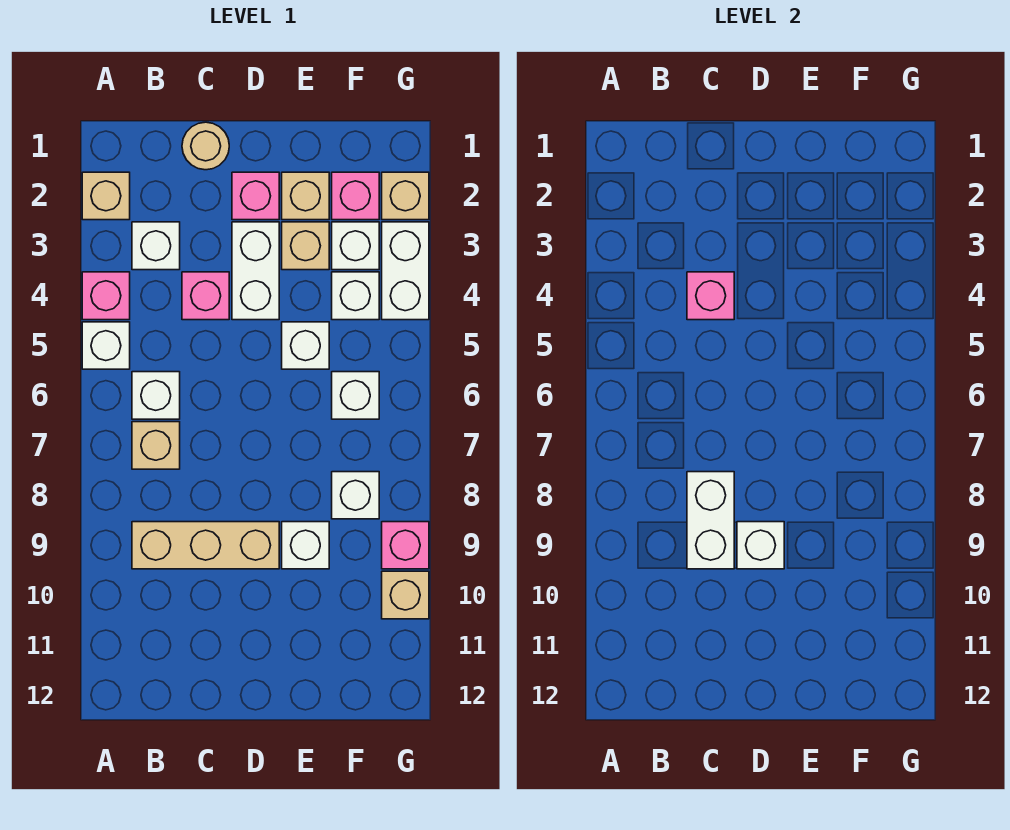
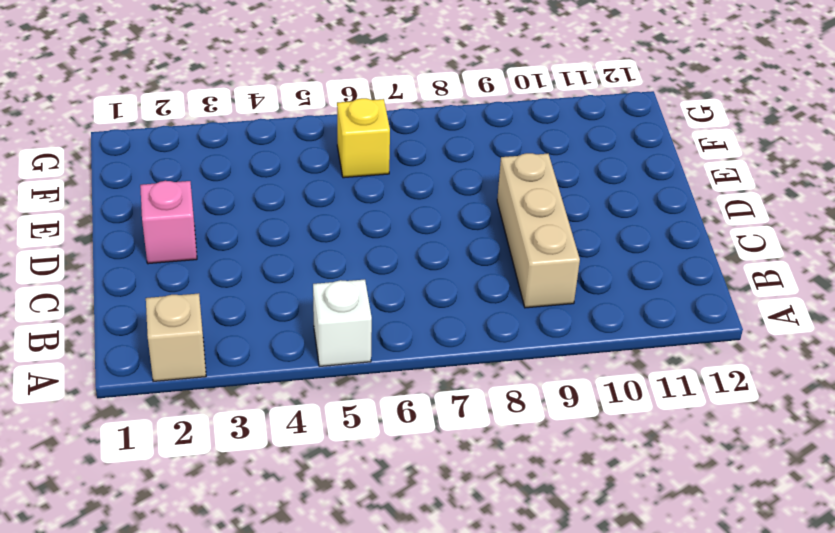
yellow 1x1 brick [337,98,390,178] -> white 1x1 brick [332,372,379,419]
none -> pink 1x1 brick [82,272,130,320]
none -> white 1x1 brick [132,222,180,270]
none -> white 1x1 brick [132,372,180,419]

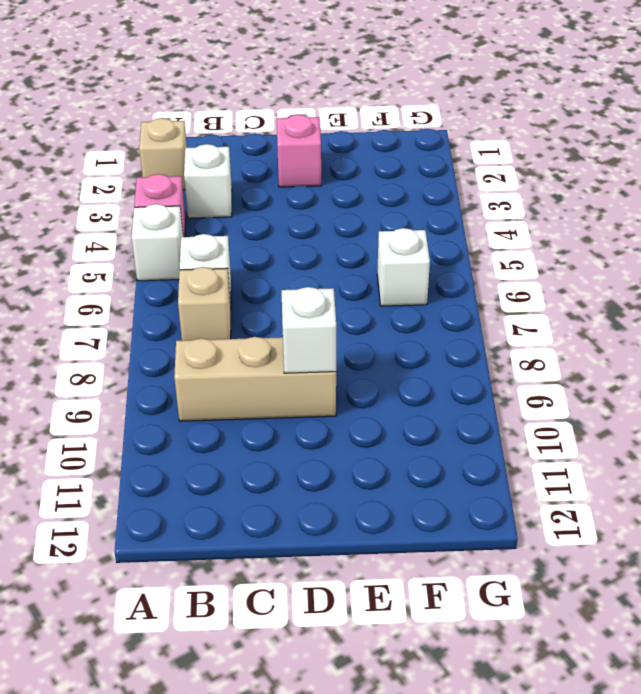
none -> tan 1x1 round brick [182,122,229,170]
none -> pink 1x1 brick [182,272,229,320]
none -> white 1x2 brick [232,222,279,320]

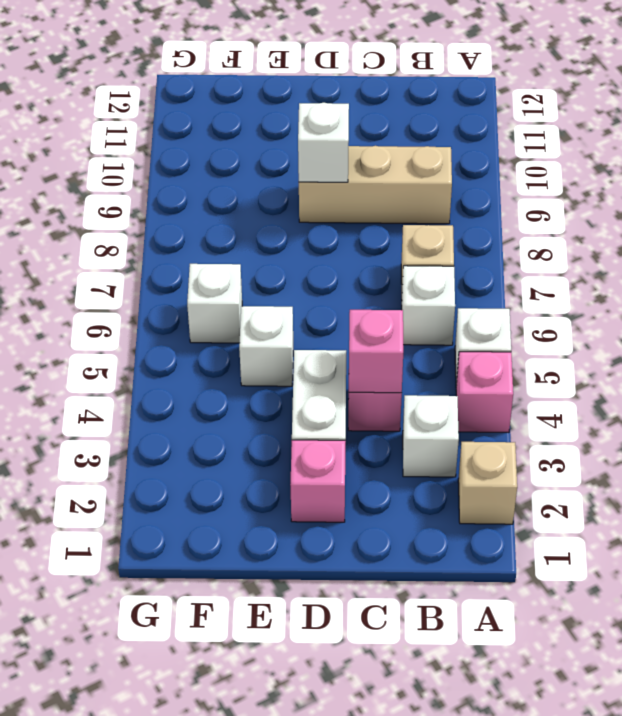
none -> tan 1x1 round brick [182,122,229,170]
none -> tan 1x1 brick [282,172,329,220]
none -> tan 1x1 brick [282,222,329,270]

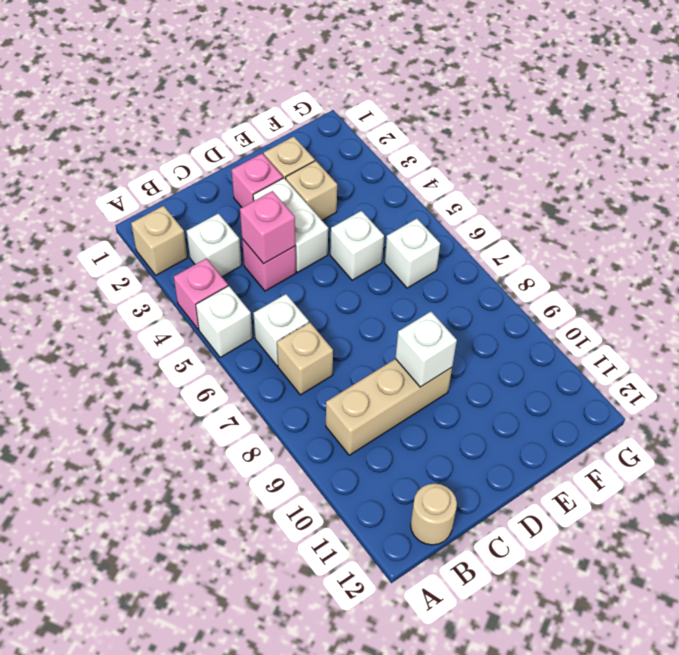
tan 1x1 round brick [411,483,457,545] -> tan 1x1 round brick moved to [182,122,229,170]
none -> white 1x1 brick [282,522,329,569]
none -> pink 1x1 brick [332,172,379,220]
none -> white 1x1 brick [332,222,379,270]

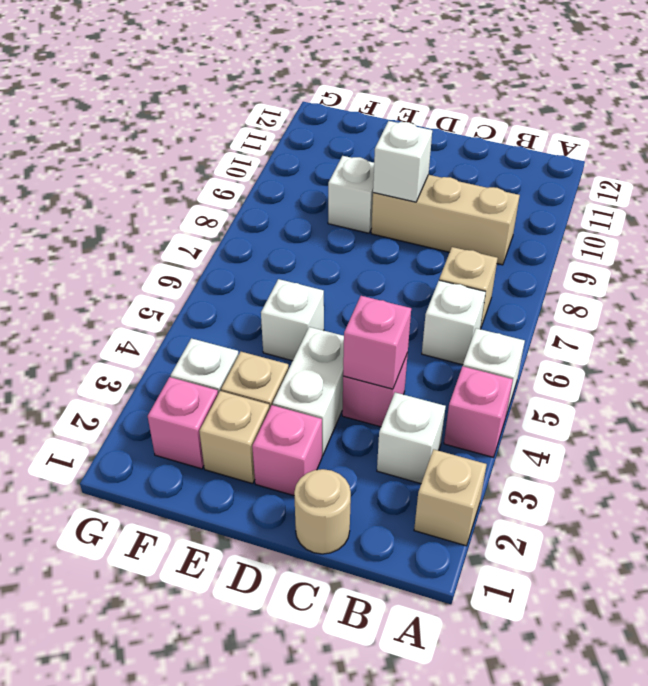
none -> white 1x1 brick [332,272,379,320]
none -> white 1x1 brick [332,372,379,419]
none -> white 1x1 brick [332,472,379,519]

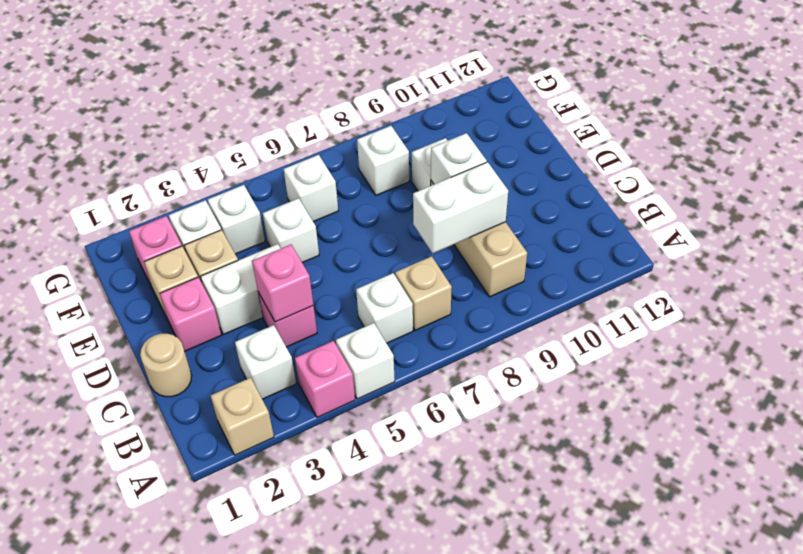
none -> tan 1x1 brick [382,172,429,220]
none -> white 1x2 brick [382,222,429,320]
none -> pink 1x1 brick [382,522,429,569]

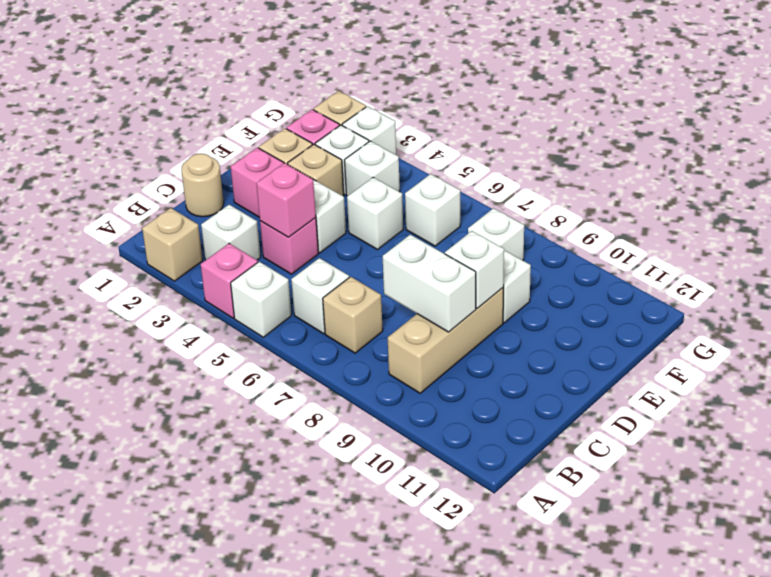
white 1x1 brick [342,106,396,155] -> white 1x2 brick [382,222,429,320]
none -> pink 1x1 brick [382,522,429,569]
none -> tan 1x1 brick [382,571,429,619]

